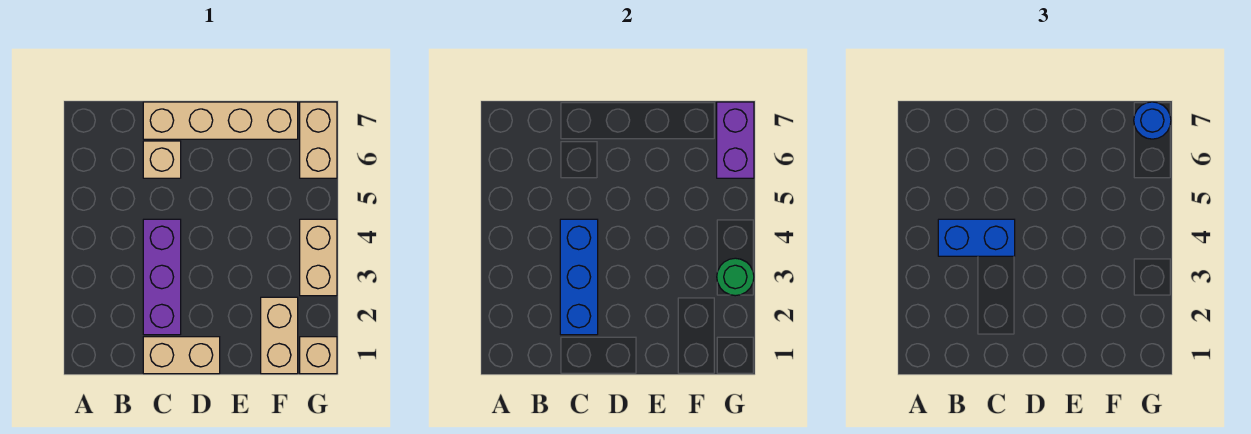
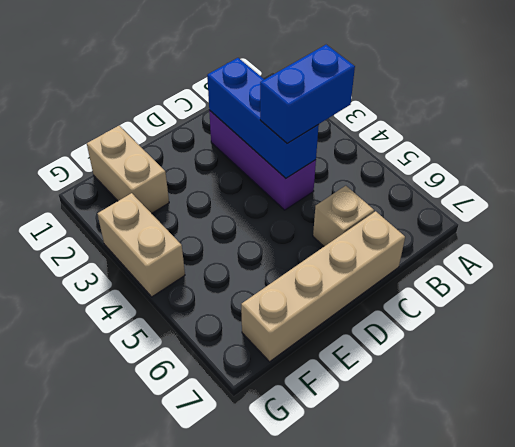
none -> tan 1x2 brick [143,337,220,374]
none -> tan 1x1 brick [300,337,337,374]
none -> tan 1x2 brick [300,102,337,178]

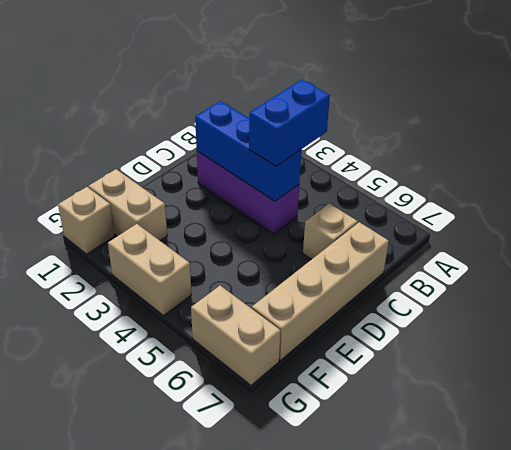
none -> tan 1x2 brick [143,337,220,374]
none -> green 1x1 round brick [717,258,754,296]
none -> purple 1x2 brick [717,102,754,178]

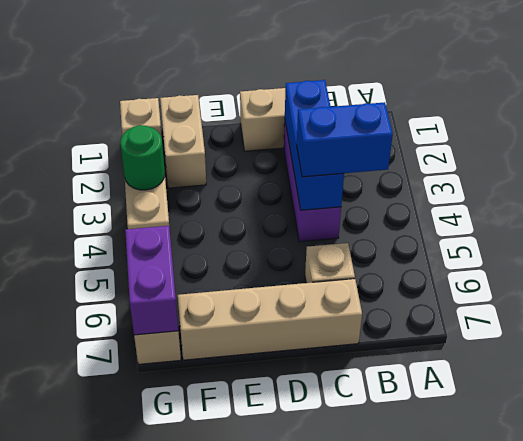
none -> blue 1x1 round brick [1134,102,1171,139]

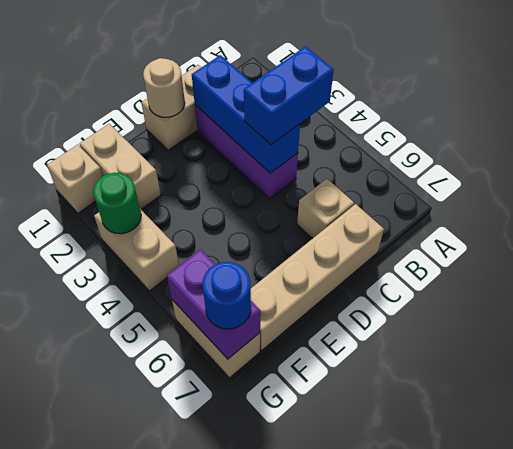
tan 1x1 round brick [143,58,185,117] -> none

